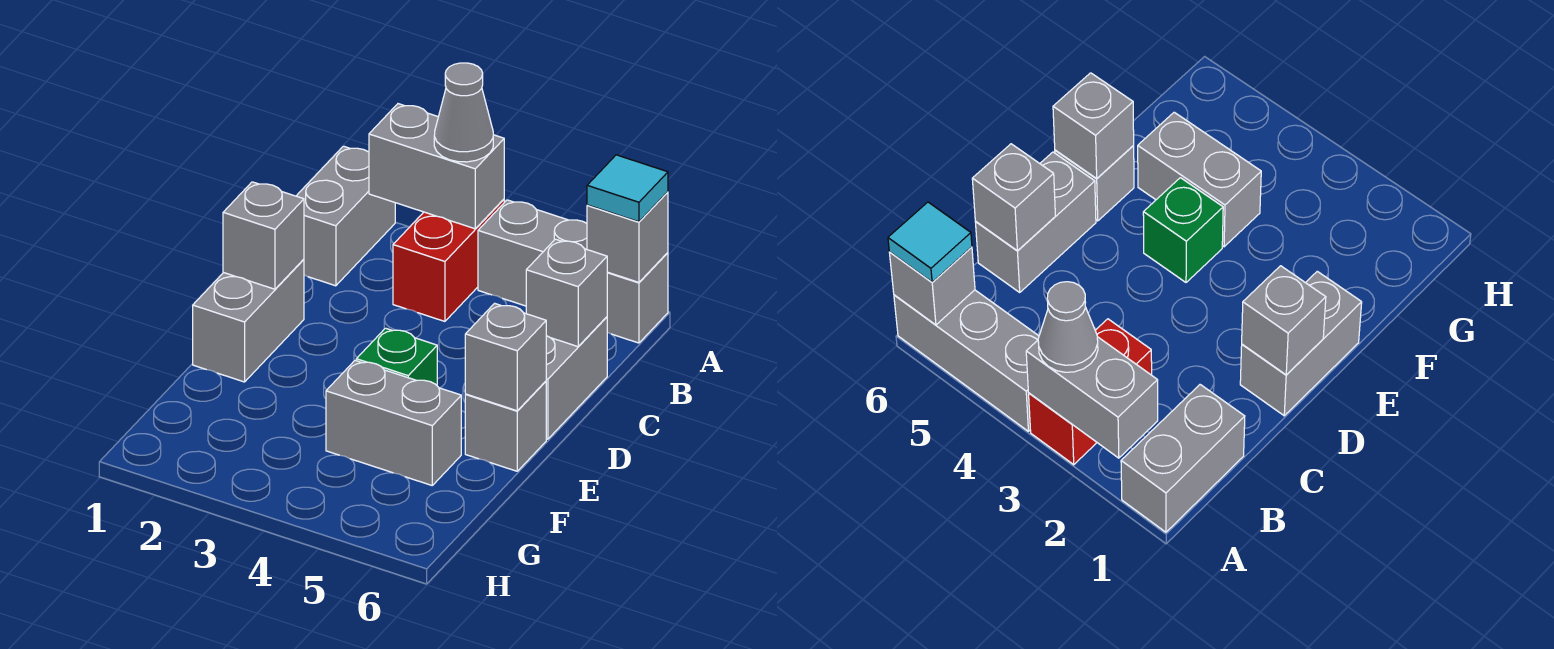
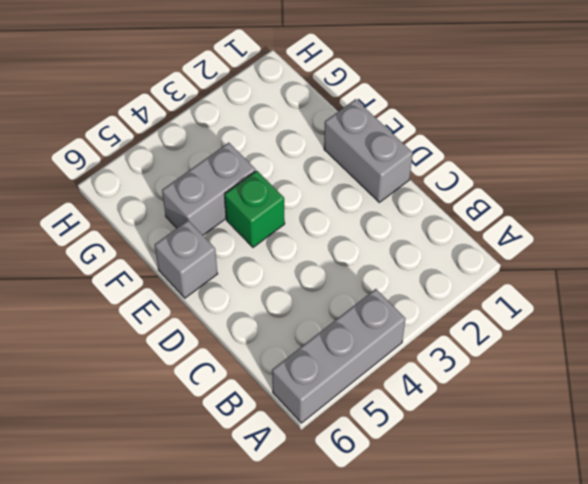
none -> grey 1x2 brick [297,146,395,286]
none -> red 1x2 brick [393,199,504,321]
none -> grey 1x2 brick [546,317,607,439]

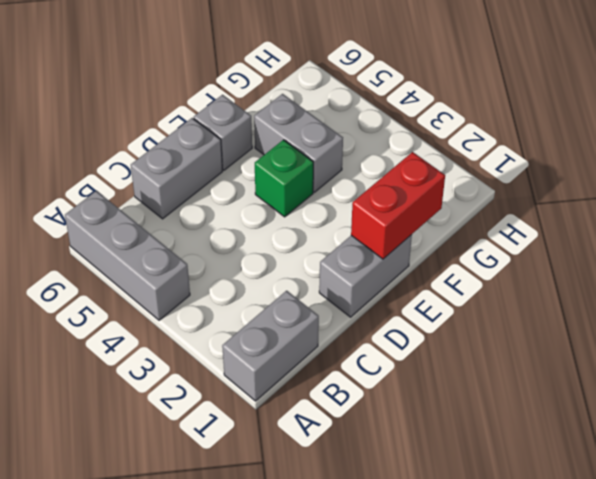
red 1x2 brick [351,152,445,259] -> red 1x2 brick moved to [393,199,504,321]
none -> grey 1x2 brick [369,104,504,229]
none -> grey 1x1 brick [587,192,668,282]
none -> grey 1x1 brick [526,239,607,347]

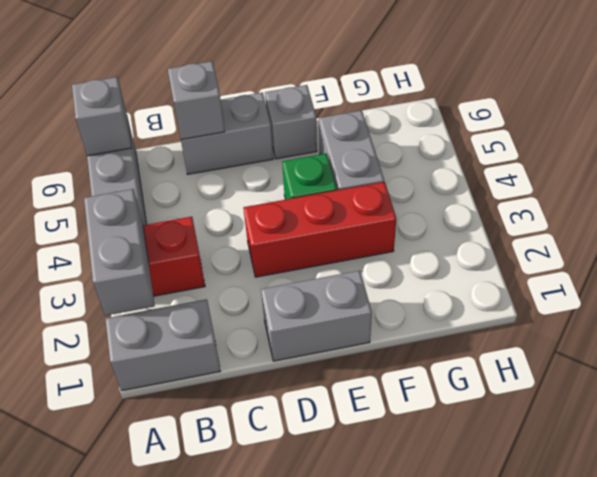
red 1x3 brick [243,182,396,277] -> none
none -> grey 1x1 brick [223,182,304,289]
none -> grey 1x1 brick [465,303,546,411]
none -> grey 1x1 cone [434,63,493,162]

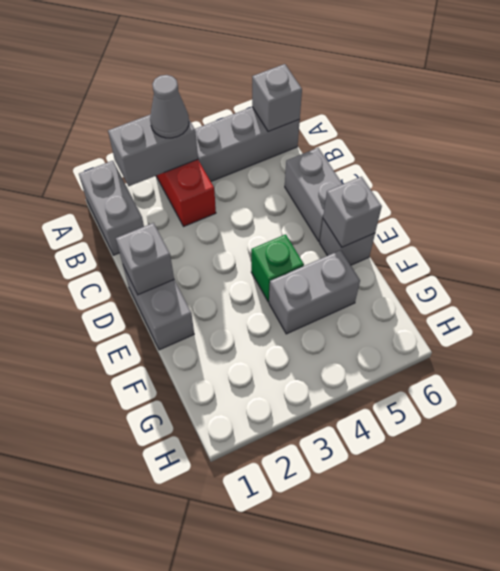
none -> grey 1x1 brick [526,239,607,347]
none -> cyan 1x1 tile [587,155,668,222]

